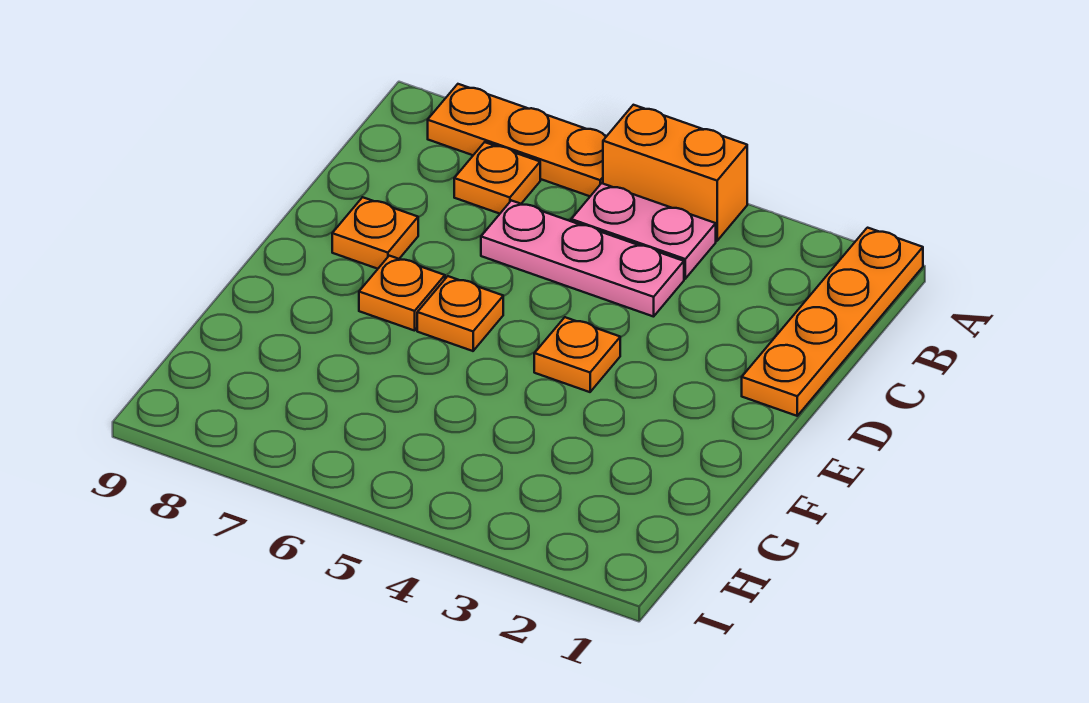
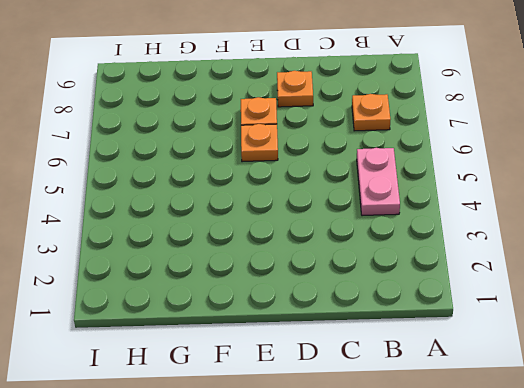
none -> orange 1x4 plate [742,228,923,416]
none -> orange 1x2 brick [603,105,747,241]

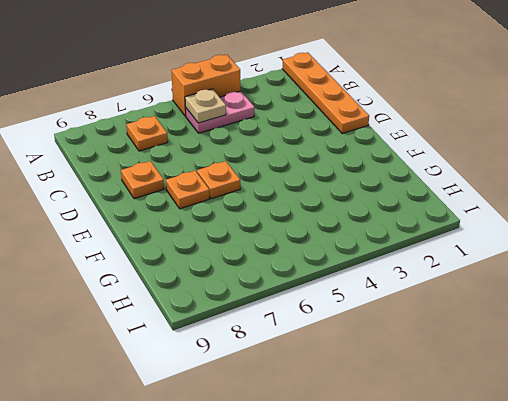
tan 1x1 plate [185,89,226,123] -> none
none -> orange 1x3 plate [428,84,607,196]
none -> pink 1x3 plate [481,200,684,317]

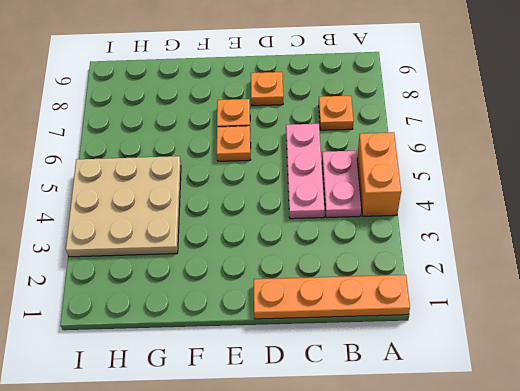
tan 3x3 plate [66,156,181,257] -> none
none -> orange 1x3 plate [428,84,607,196]
none -> orange 1x1 plate [534,317,620,392]

